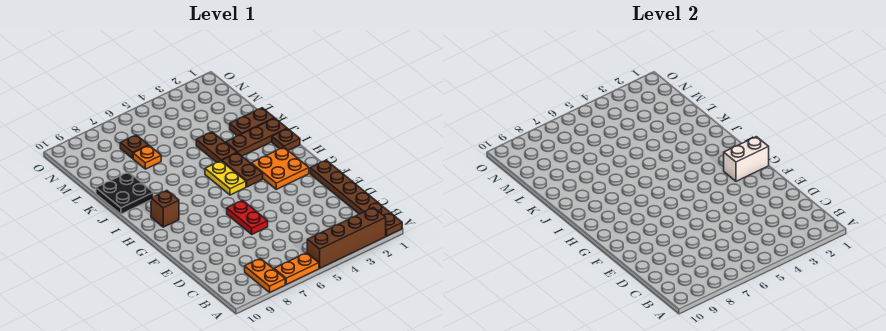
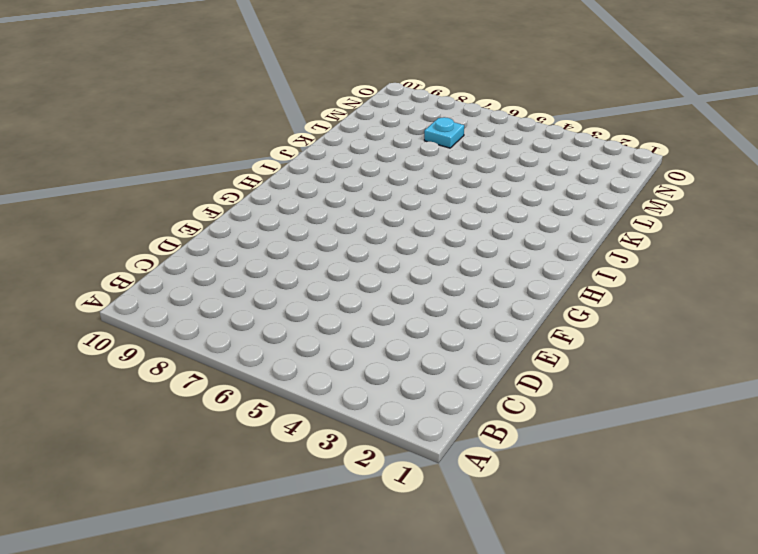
cyan 1x1 plate [424,117,464,148] -> brown 1x1 plate [120,135,149,158]
none -> brown 1x6 plate [310,160,402,236]
none -> brown 1x4 brick [307,208,386,268]
none -> orange 1x2 plate [274,253,319,285]

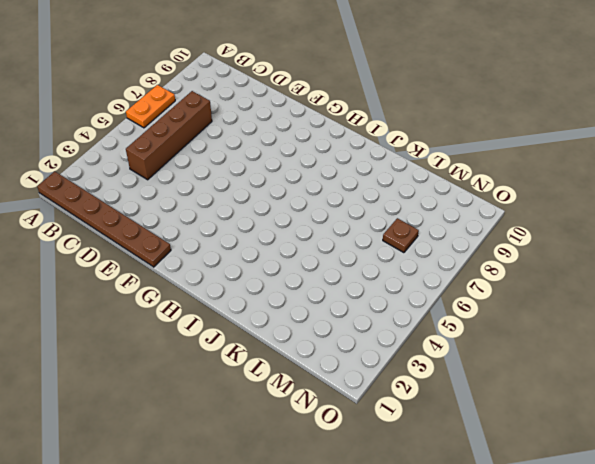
brown 1x4 brick [126,91,212,180] -> brown 1x4 brick moved to [307,208,386,268]
none -> orange 1x2 plate [245,258,285,292]
none -> red 1x2 plate [227,200,268,234]
none -> orange 2x2 plate [251,147,309,189]

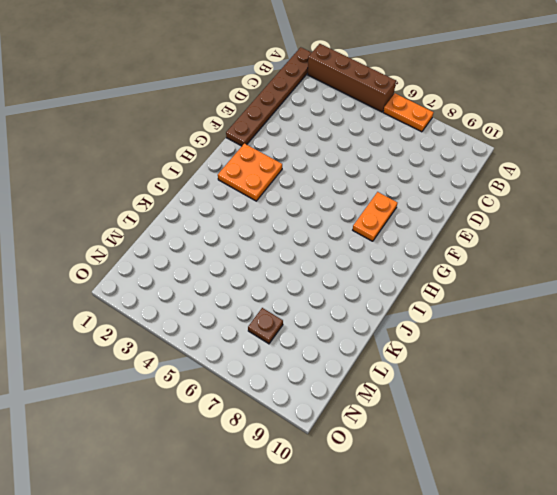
orange 1x2 plate [353,192,397,241] -> orange 1x2 plate moved to [245,258,285,292]
none -> red 1x2 plate [227,200,268,234]
none -> brown 1x2 plate [222,153,263,187]
none -> yellow 1x2 plate [205,161,246,195]

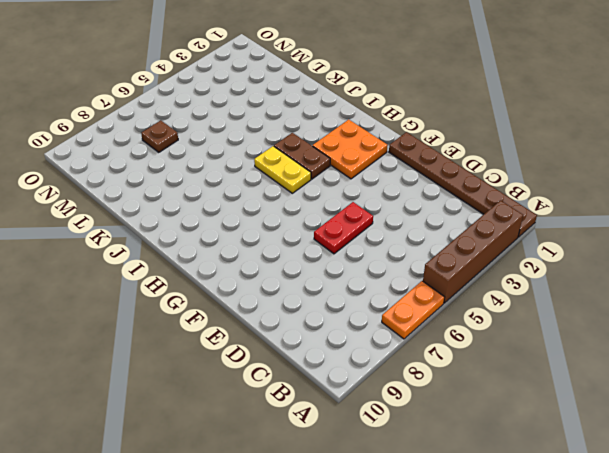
red 1x2 plate [314,202,373,254] -> red 1x2 plate turned to [227,200,268,234]
none -> orange 1x2 plate [245,258,285,292]
none -> brown 1x1 brick [151,190,179,227]
none -> brown 1x1 plate [272,129,300,150]

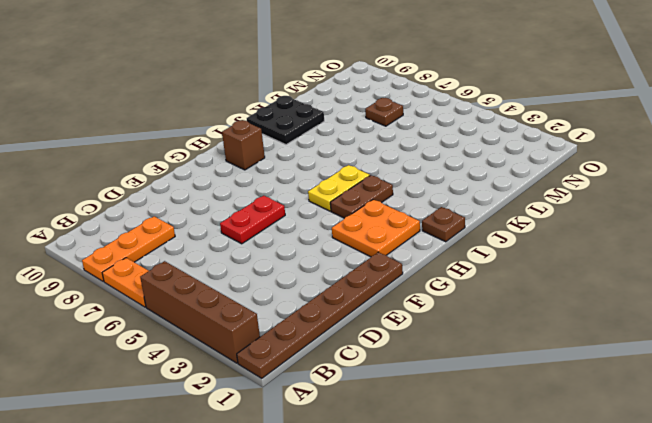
orange 1x3 plate [82,216,175,282] -> orange 1x2 plate [245,258,285,292]
none -> brown 1x3 plate [226,118,287,156]
none -> brown 1x2 plate [196,132,237,162]
none -> brown 1x2 plate [230,108,274,136]

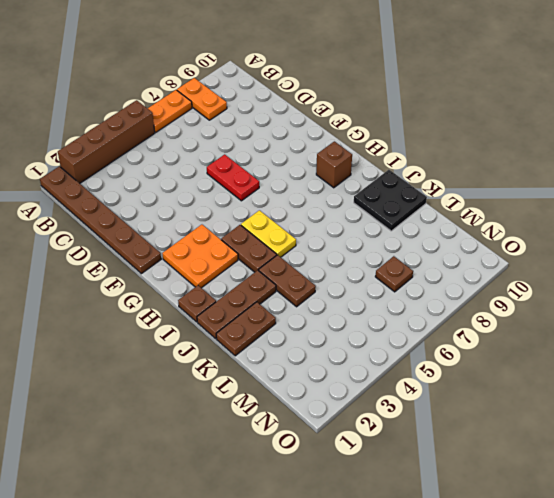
none -> orange 1x1 plate [133,146,161,169]
none -> white 1x2 brick [724,137,769,181]

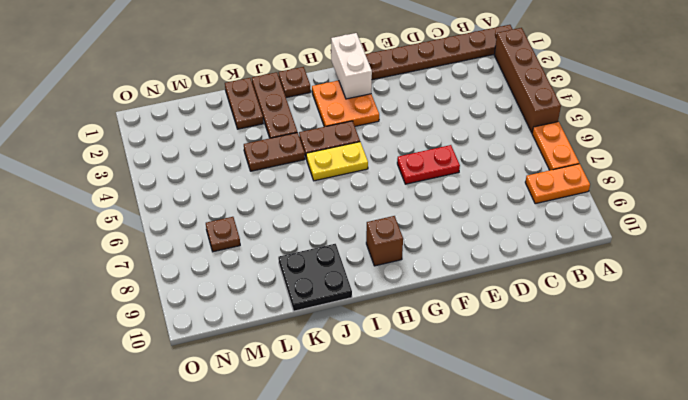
none -> orange 1x1 plate [133,146,161,169]

